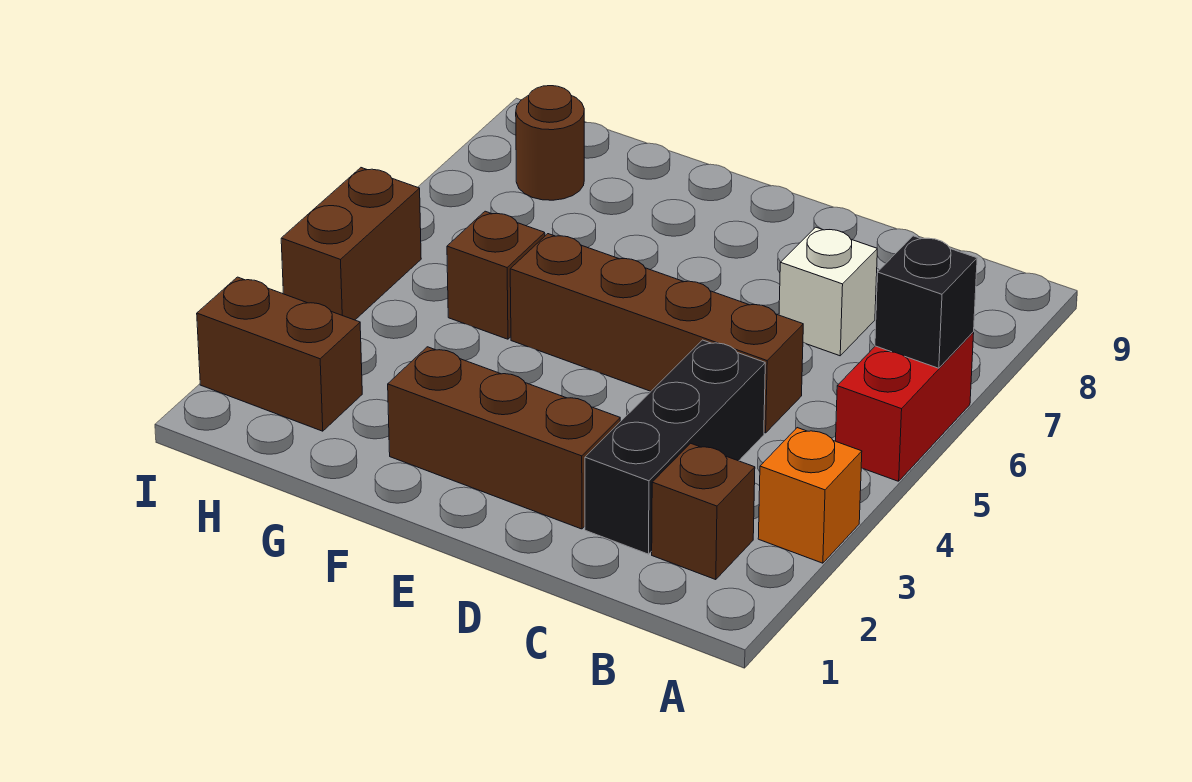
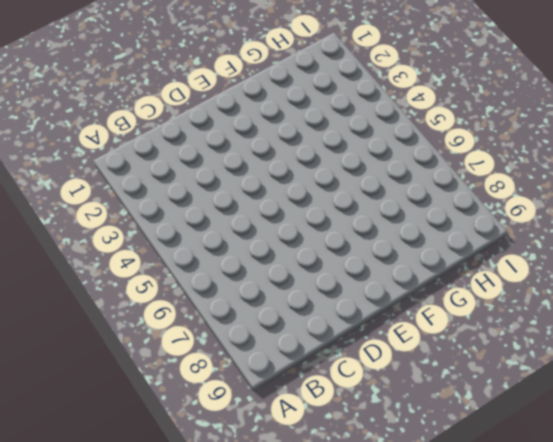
none -> orange 1x1 brick [758,428,862,563]
none -> red 1x2 brick [836,333,974,481]
none -> brown 1x1 brick [652,443,755,580]

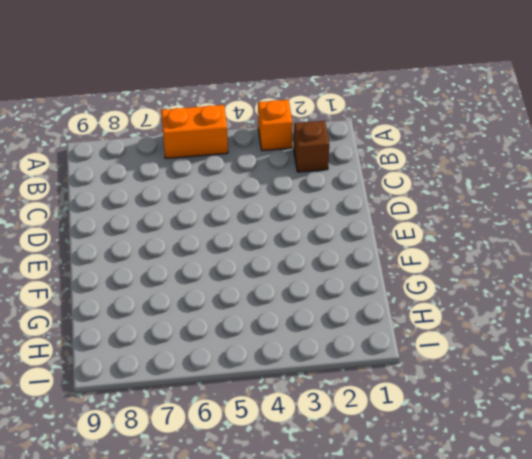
orange 1x2 brick [161,105,228,158] -> red 1x2 brick [836,333,974,481]
none -> black 1x3 brick [585,340,765,554]
none -> brown 1x4 brick [510,234,803,433]
none -> white 1x1 brick [779,227,877,356]

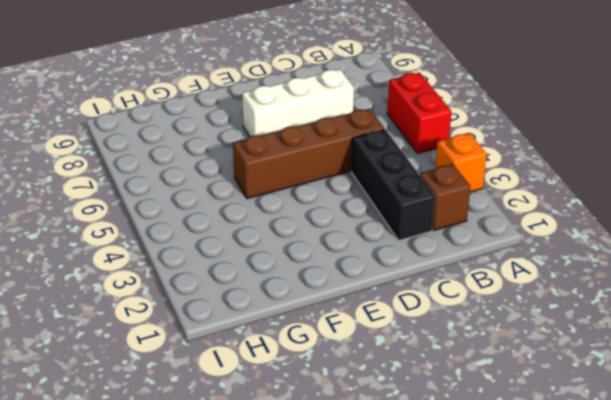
white 1x3 brick [242,69,354,137] -> white 1x1 brick [779,227,877,356]
none -> brown 1x3 brick [388,347,620,529]
none -> brown 1x1 brick [447,211,545,339]
none -> brown 1x2 brick [197,277,362,431]

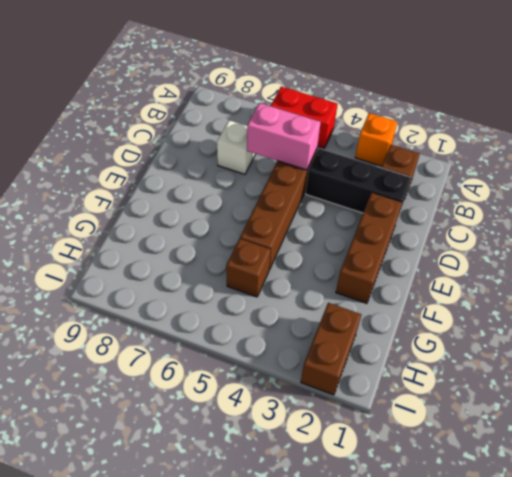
pink 1x2 brick [247,103,321,170] -> none
none -> brown 1x1 round brick [516,86,584,200]
none -> brown 1x2 brick [281,168,421,320]
none -> black 1x1 brick [875,236,977,368]

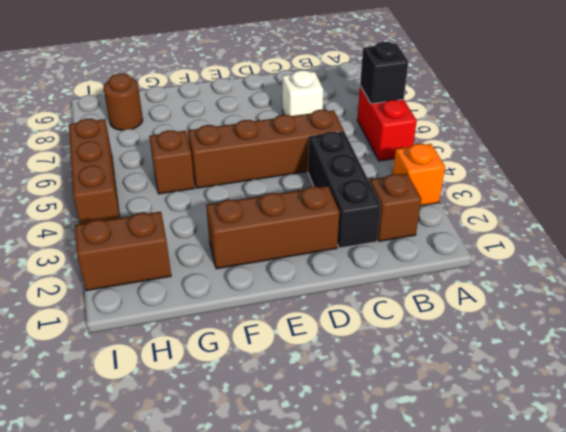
brown 1x3 brick [69,119,120,224] -> brown 1x2 brick [281,168,421,320]

